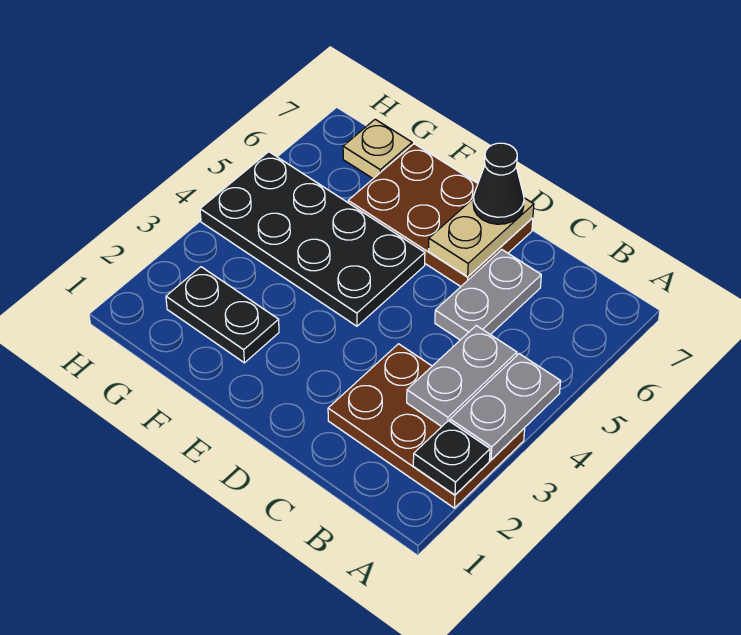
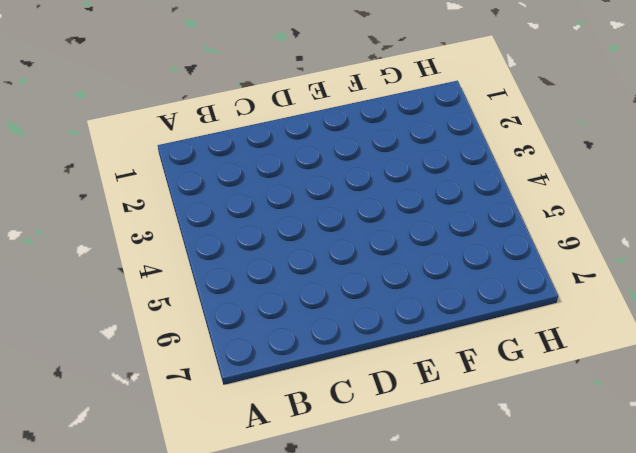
none -> brown 2x3 plate [328,344,525,508]
none -> grey 1x2 plate [435,250,541,340]

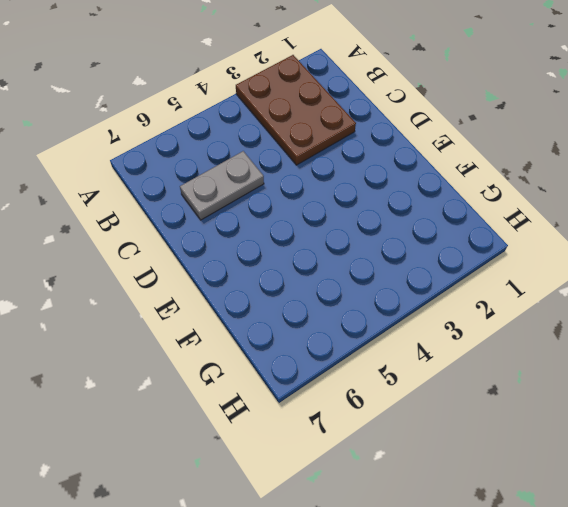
none -> brown 2x3 plate [348,144,533,287]
none -> black 2x4 plate [200,152,425,326]

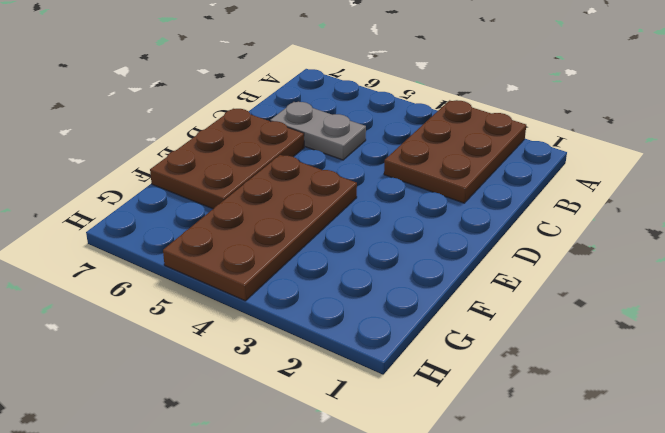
brown 2x4 plate [163,155,357,301] -> black 2x4 plate [200,152,425,326]
none -> black 1x2 plate [166,267,279,363]
none -> tan 1x1 plate [343,119,412,179]

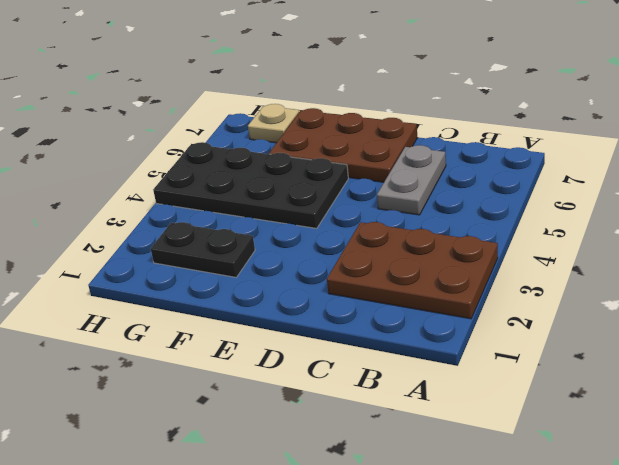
none -> black 1x1 plate [413,421,490,495]
none -> grey 1x2 plate [450,354,561,460]

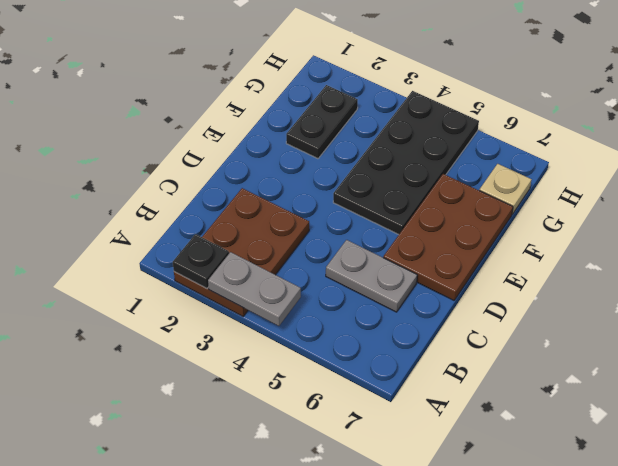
none -> grey 1x2 plate [407,326,517,427]
none -> tan 1x2 plate [429,198,534,277]

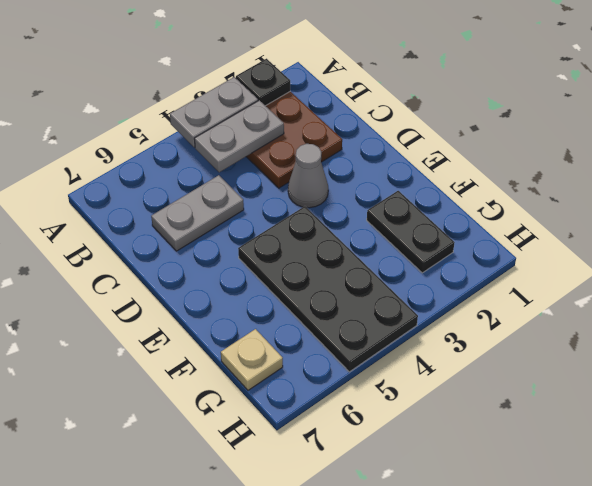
grey 1x1 cone [288,144,328,208] -> none
none -> brown 2x3 plate [348,144,533,287]
none -> tan 1x2 plate [429,198,534,277]

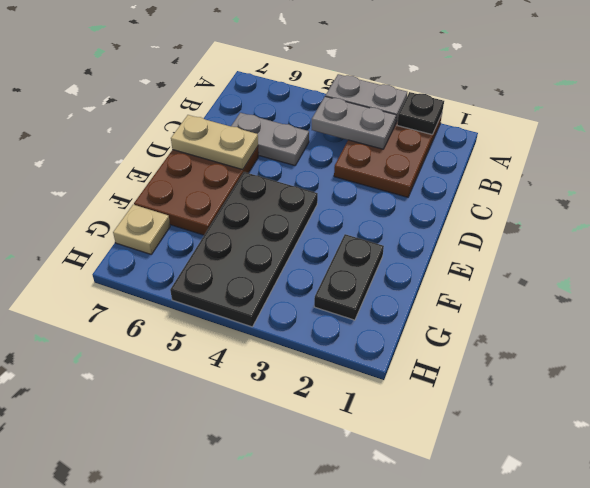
none -> black 1x1 cone [473,143,524,224]

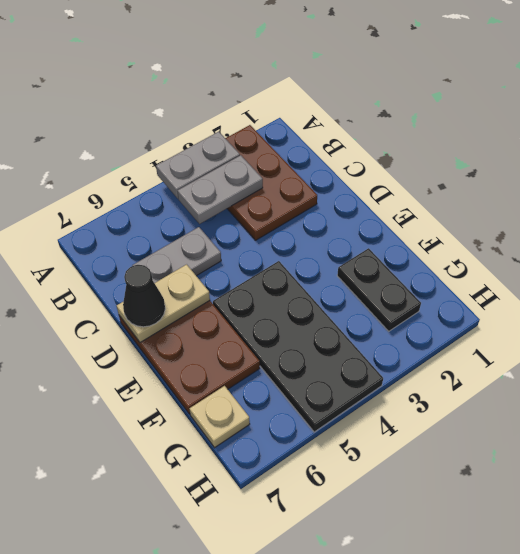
none -> black 1x1 plate [413,421,490,495]

